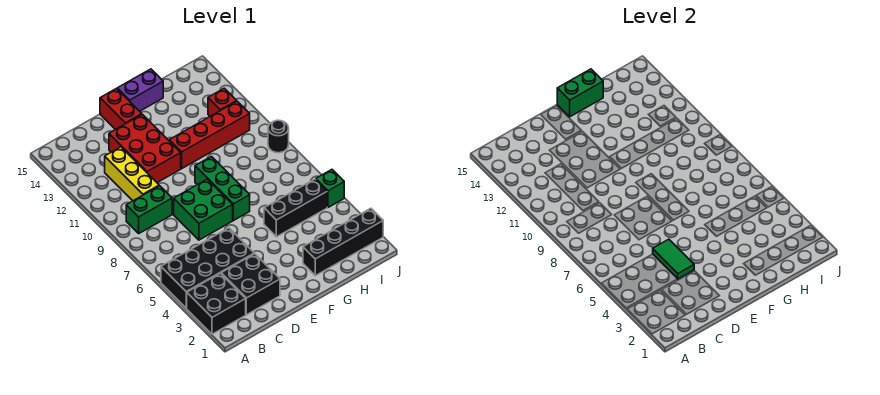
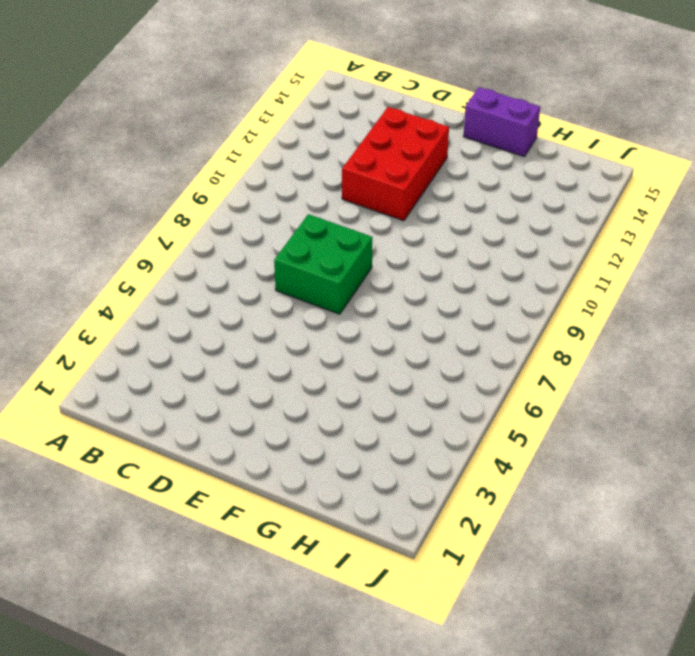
none -> black 2x2 brick [187,273,246,334]
none -> black 2x4 brick [161,228,254,308]
none -> green 1x2 brick [126,186,172,233]

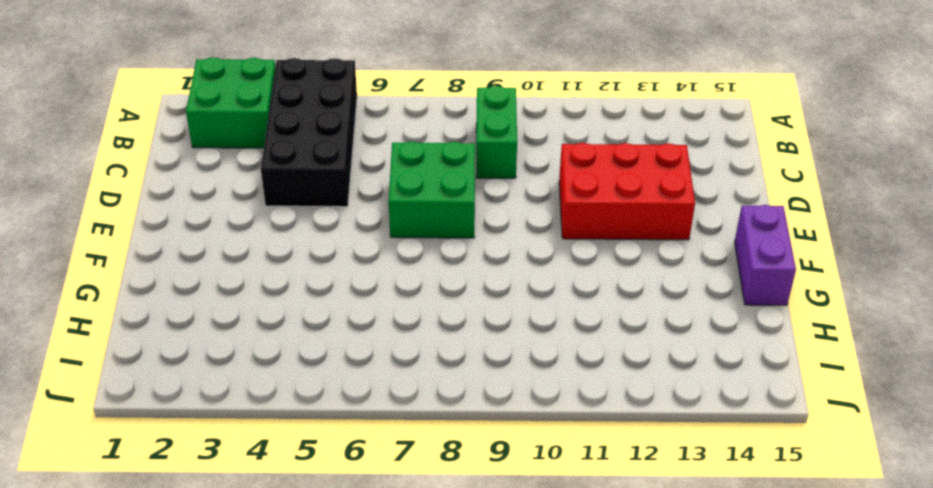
green 2x2 brick [186,57,275,148] -> black 2x2 brick [187,273,246,334]
none -> black 2x2 brick [221,254,280,315]
none -> yellow 1x3 brick [105,147,159,201]
none -> red 1x2 brick [100,89,142,130]

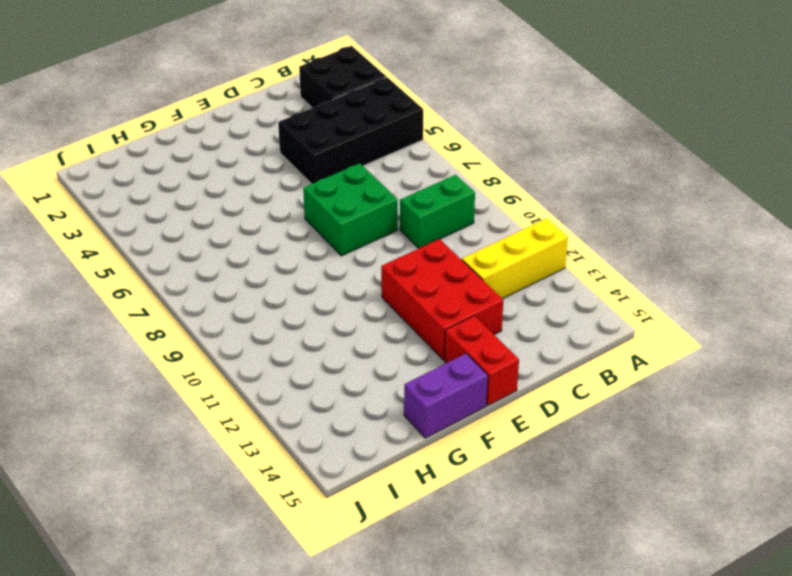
yellow 1x3 brick [462,218,568,299] -> yellow 1x3 brick turned to [105,147,159,201]
none -> black 2x2 brick [221,254,280,315]
none -> green 1x3 brick [195,157,250,221]
none -> red 1x4 brick [169,101,250,169]

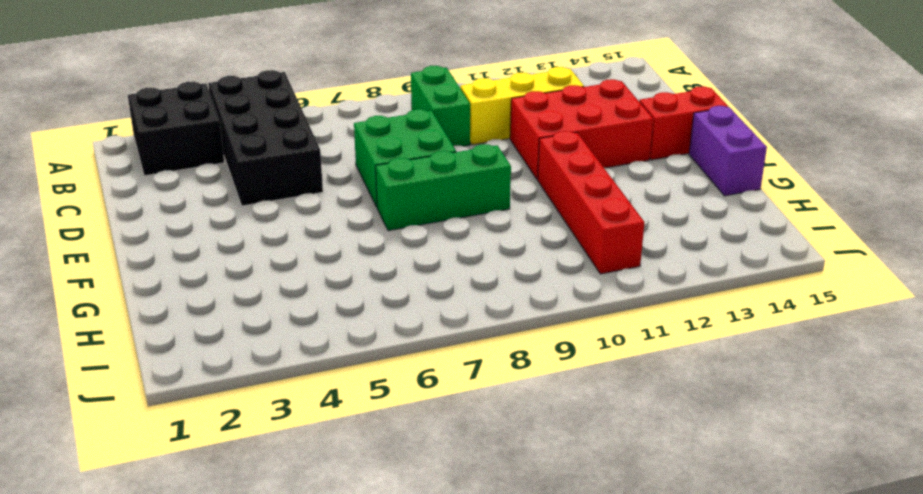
none -> black 2x2 brick [221,254,280,315]
none -> black 1x4 brick [303,208,383,276]
none -> black 1x3 brick [264,179,327,237]

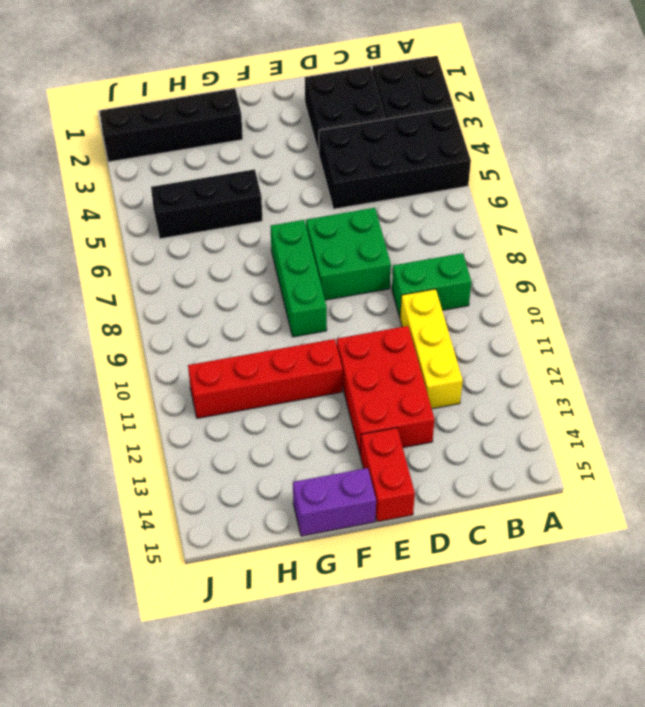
none -> red 1x1 brick [208,88,237,116]
none -> green 1x1 brick [316,170,344,207]
none -> black 1x1 round brick [268,120,289,153]

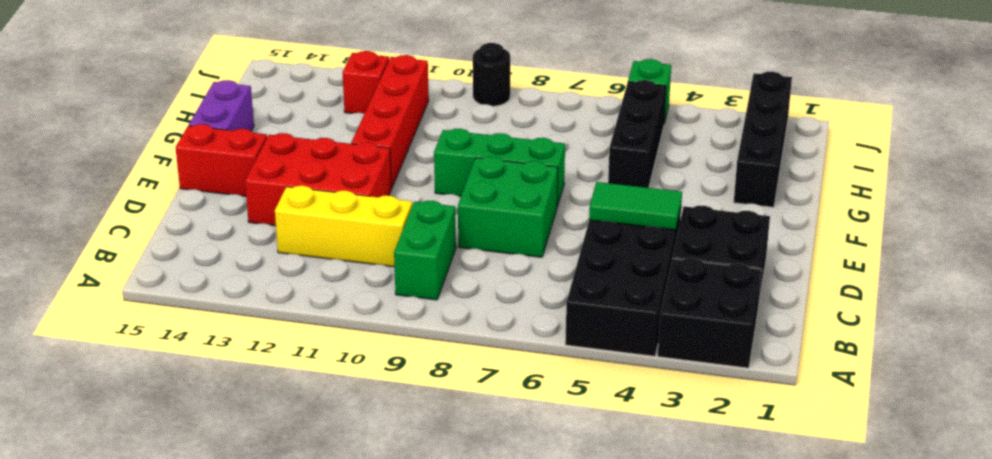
none -> green 1x2 brick [557,69,603,117]

